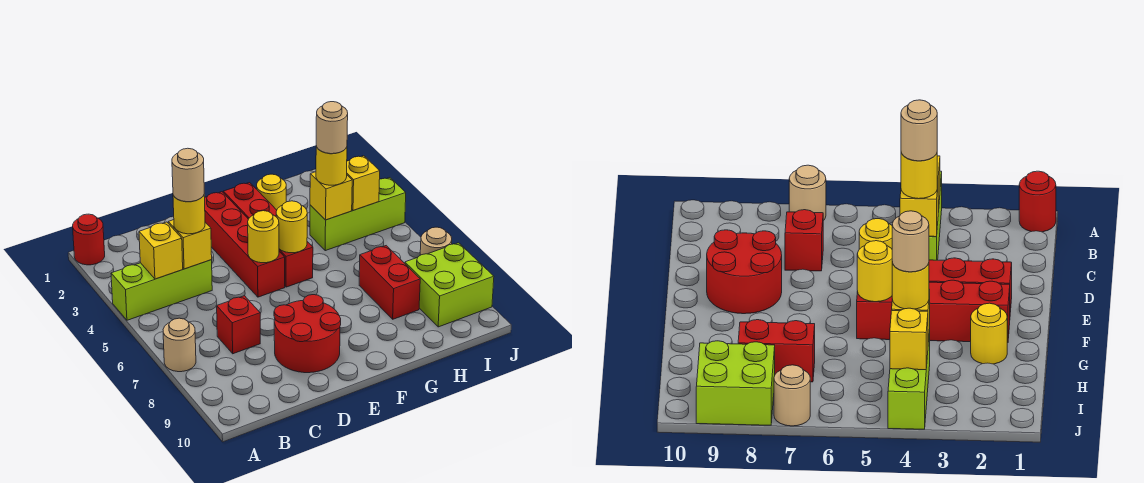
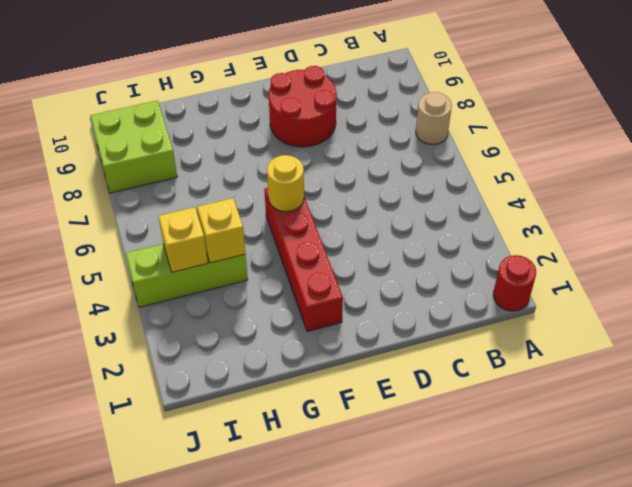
none -> lime 1x3 brick [111,260,212,320]
none -> red 1x1 brick [217,296,260,354]
none -> red 1x4 brick [205,192,285,297]

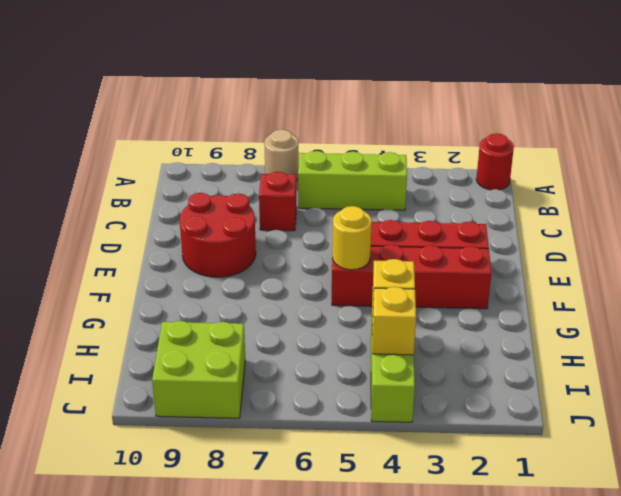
lime 1x3 brick [298,151,407,210] -> lime 1x3 brick turned to [111,260,212,320]
none -> yellow 1x1 round brick [257,174,286,210]
none -> red 1x2 brick [359,246,420,319]
none -> tan 1x1 round brick [420,227,452,255]

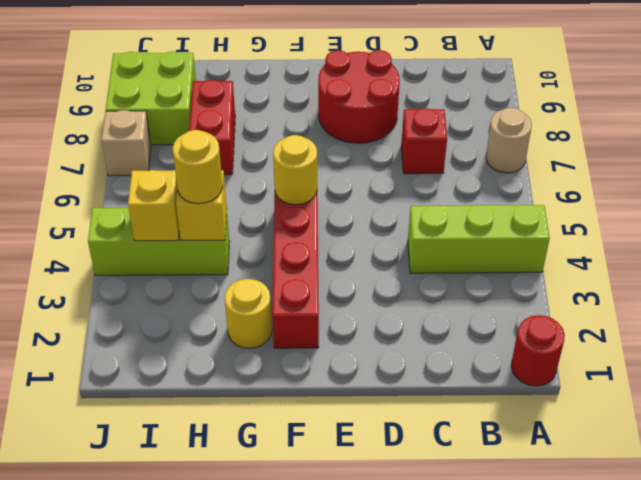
tan 1x1 brick [101,110,151,176] -> tan 1x1 round brick [420,227,452,255]
none -> red 1x4 brick [205,192,285,297]
none -> yellow 1x1 brick [139,222,183,279]
none -> yellow 1x1 brick [168,220,212,269]

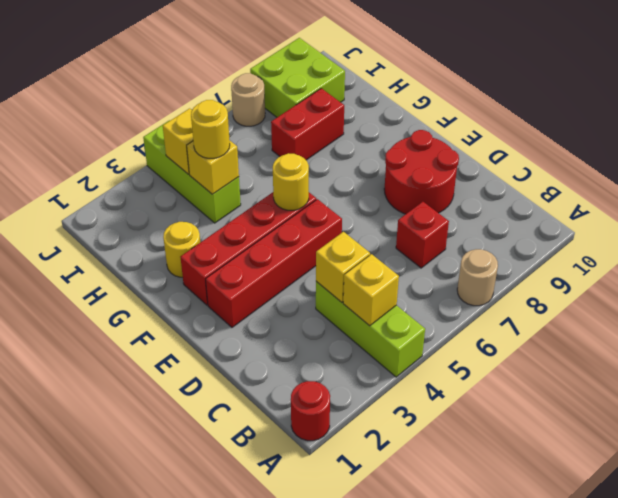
none -> yellow 1x1 round brick [248,211,279,263]
none -> yellow 1x1 round brick [173,195,205,234]
none -> tan 1x1 round brick [172,148,204,202]

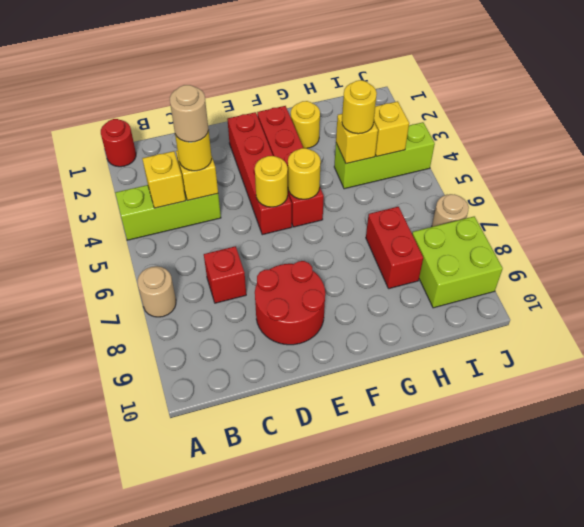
none -> tan 1x1 round brick [316,102,348,154]

